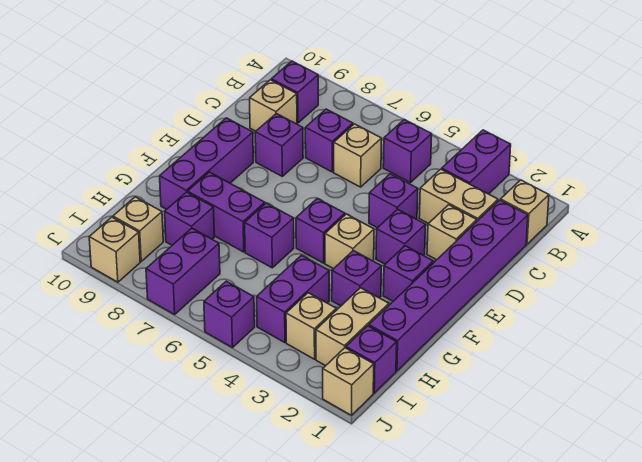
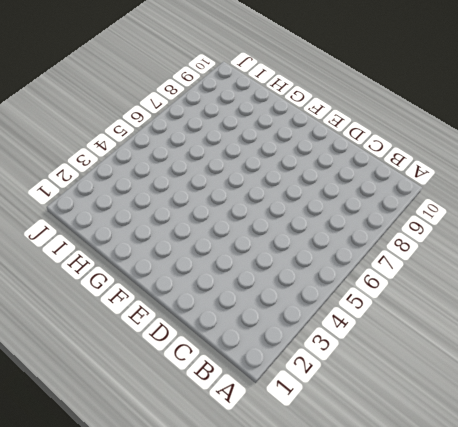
none -> purple 1x2 brick [442,130,511,194]
none -> tan 1x1 brick [501,180,549,244]
none -> purple 1x1 brick [383,119,432,183]
none -> purple 1x1 brick [271,61,318,123]

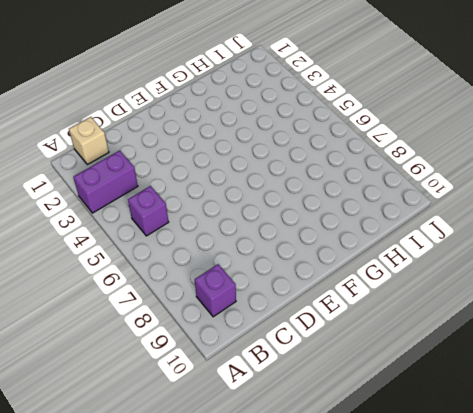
none -> purple 1x6 brick [369,200,528,371]
none -> tan 1x2 brick [419,169,498,224]
none -> tan 1x1 brick [334,124,382,187]
none -> purple 1x1 brick [305,109,353,172]

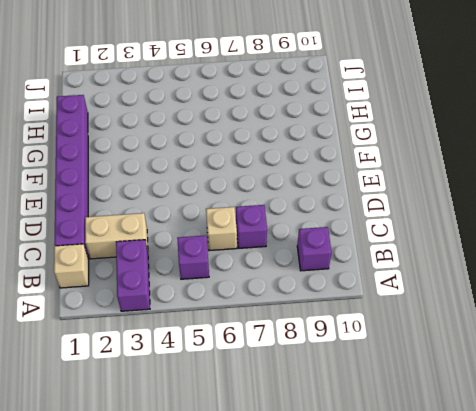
none -> tan 1x1 brick [250,80,297,131]
none -> tan 1x1 brick [427,205,477,260]
none -> purple 1x1 brick [369,174,418,228]
none -> purple 1x1 brick [255,113,303,176]

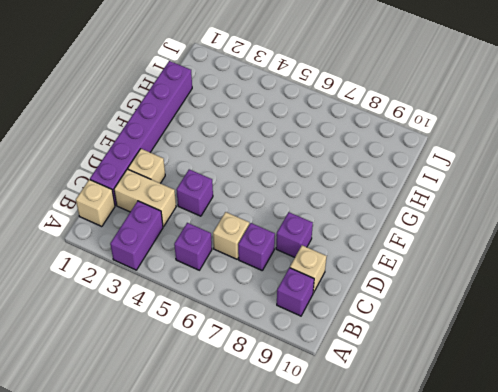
none -> purple 1x1 brick [376,209,426,264]
none -> purple 1x3 brick [160,118,253,209]
none -> purple 1x1 brick [383,246,433,301]
none -> tan 1x1 brick [325,214,374,269]

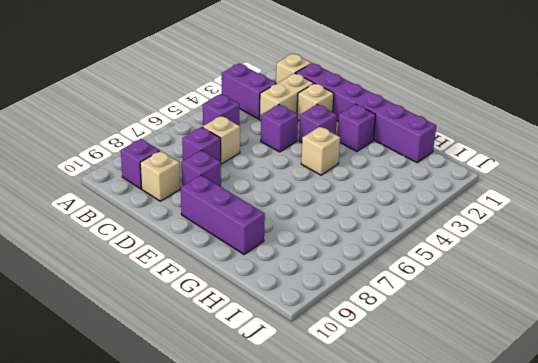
none -> purple 1x1 brick [296,198,345,263]
none -> purple 1x1 brick [332,251,381,306]
none -> purple 1x1 brick [245,203,294,268]
none -> purple 1x2 brick [188,172,265,252]

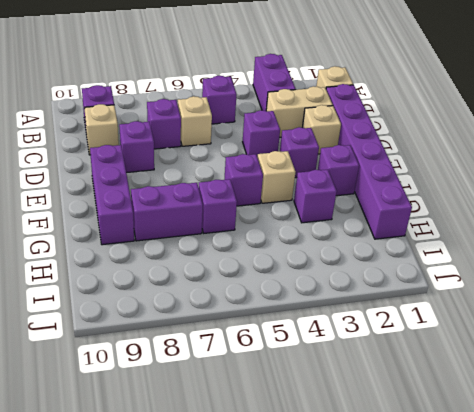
none -> tan 1x2 brick [316,288,389,366]
none -> purple 1x2 brick [257,255,329,343]
none -> purple 1x1 brick [165,192,214,245]
none -> purple 1x1 brick [346,326,397,393]

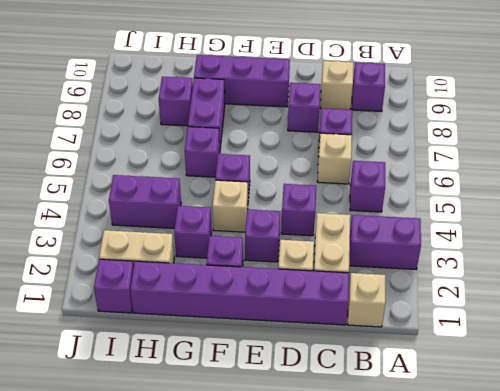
none -> tan 1x1 brick [286,293,336,359]
none -> purple 1x2 brick [146,228,220,314]
none -> tan 1x1 brick [113,197,163,261]
none -> tan 1x1 brick [323,348,374,415]

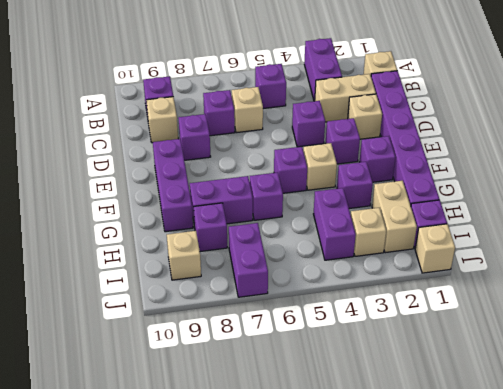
none -> purple 1x1 brick [204,281,255,348]
none -> tan 1x1 brick [89,217,140,282]

